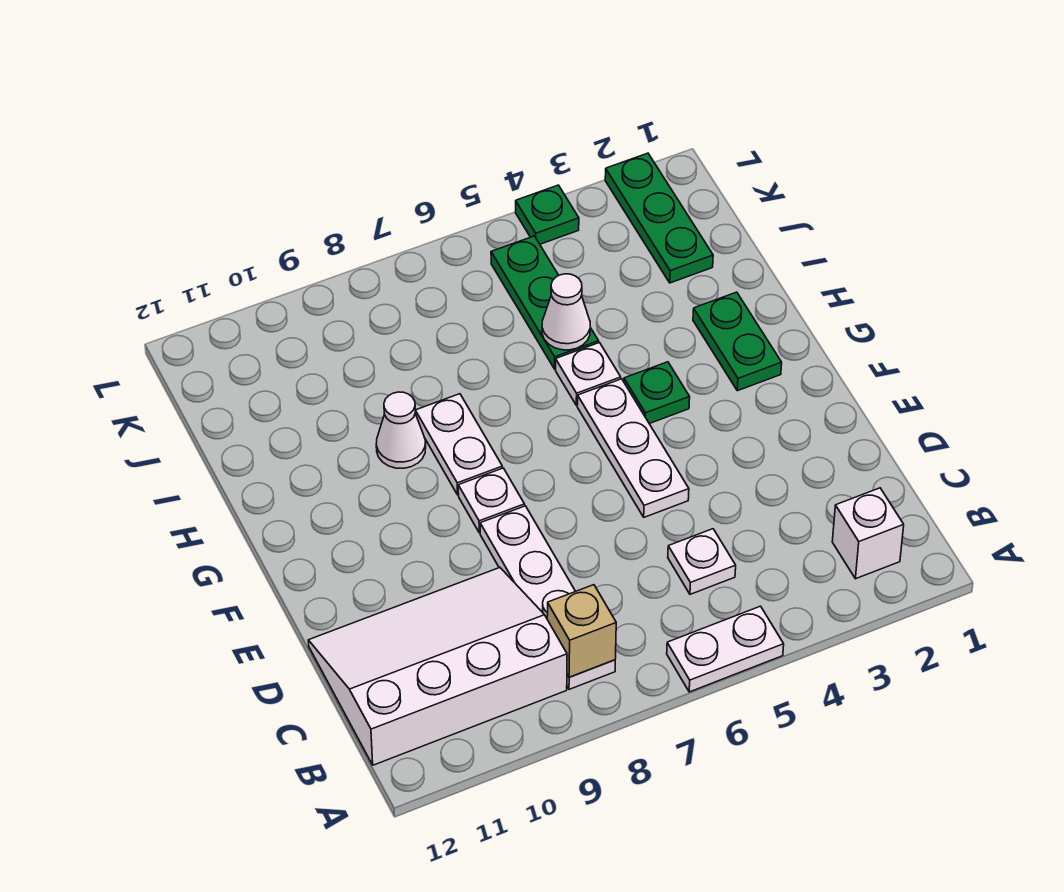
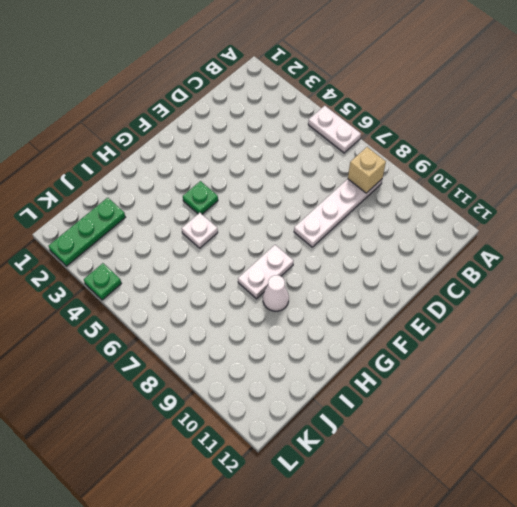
none -> white 1x1 brick [832,488,904,579]
none -> white 3x4 slope [308,568,567,765]
none -> white 1x1 plate [668,529,736,594]

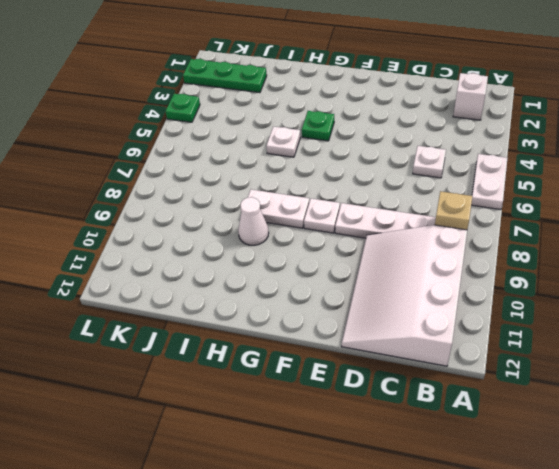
none -> white 1x3 plate [577,379,689,517]
none -> green 1x2 plate [693,292,782,391]
none -> green 1x3 plate [491,236,599,369]

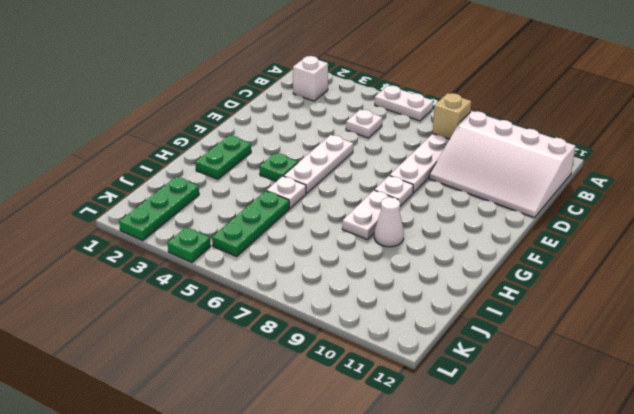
none -> white 1x1 cone [542,274,590,350]

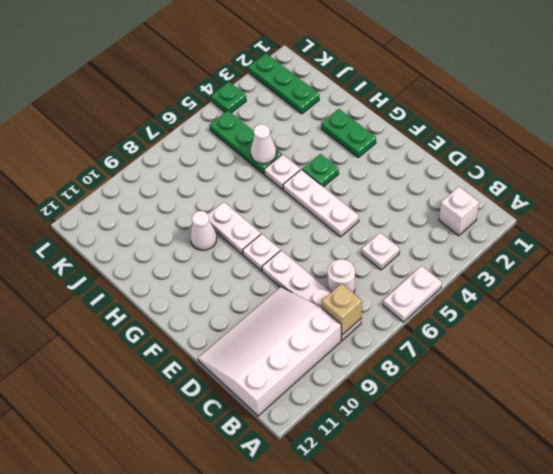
white 1x1 round brick [328,259,355,293] -> none

